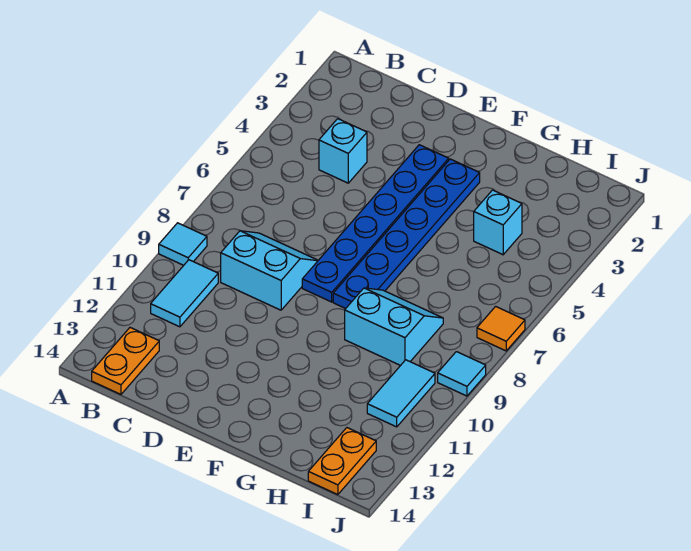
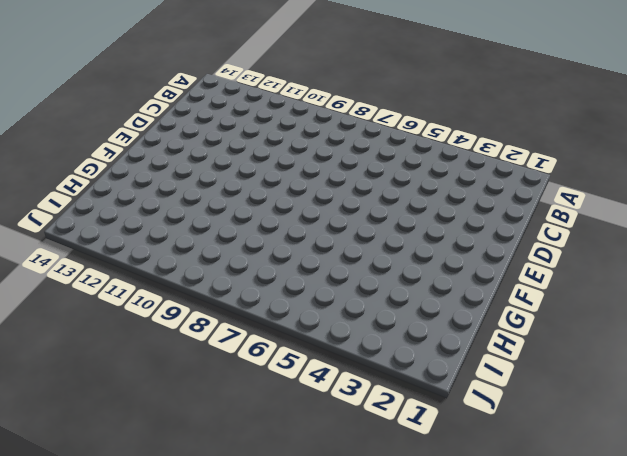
none -> cyan 1x1 tile [159,223,207,265]
none -> cyan 1x2 tile [151,260,218,327]
none -> orange 1x2 plate [92,328,159,394]

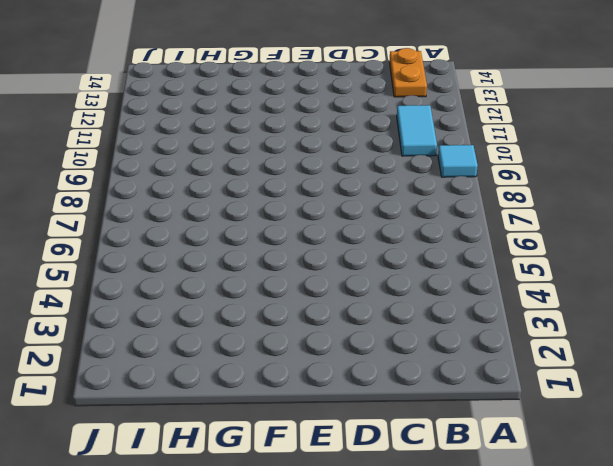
none -> cyan 1x1 brick [319,119,367,183]
none -> cyan 2x2 slope [221,231,318,310]
none -> blue 1x6 plate [302,145,449,302]

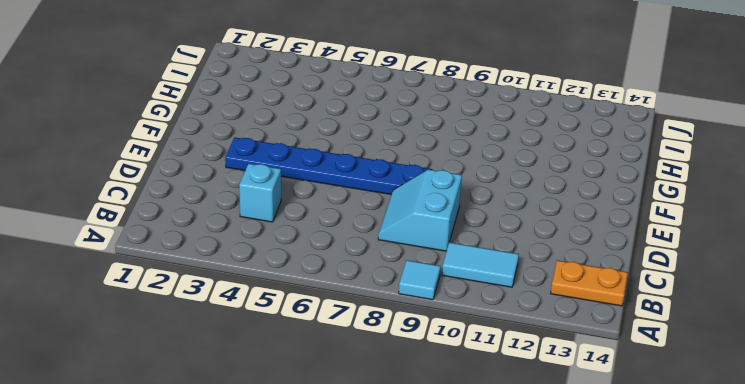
none -> blue 1x6 plate [333,159,480,309]
none -> cyan 2x2 slope [345,288,443,366]
none -> cyan 1x1 brick [474,190,522,255]

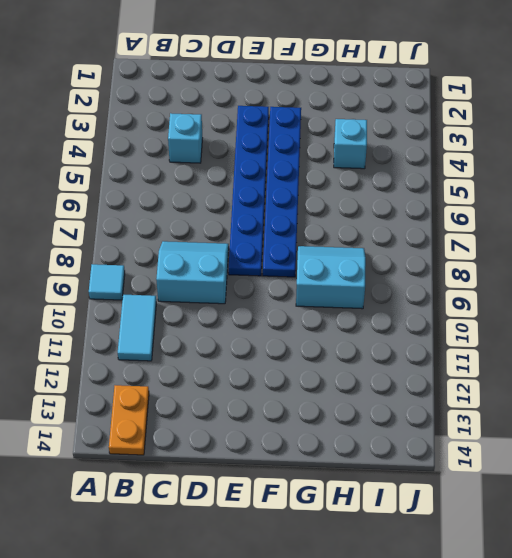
none -> cyan 1x2 tile [367,360,435,427]
none -> orange 1x2 plate [308,428,376,495]
none -> orange 1x1 tile [477,306,525,351]

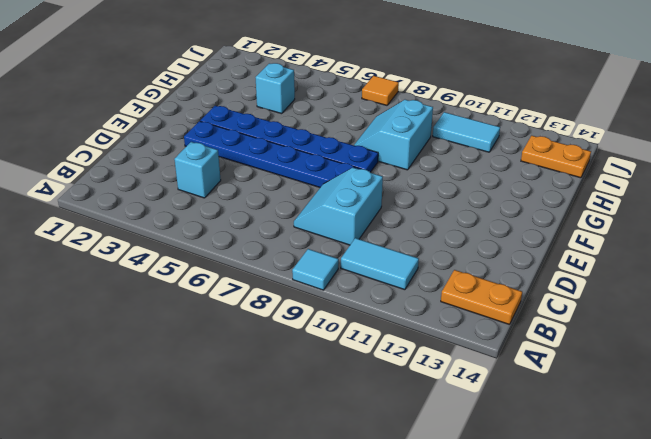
none -> cyan 1x1 tile [438,352,486,396]

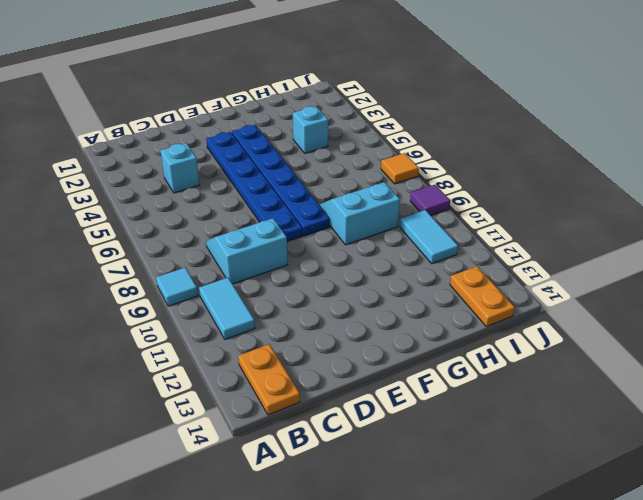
purple 1x1 tile [410,185,450,215] -> cyan 1x1 tile [438,352,486,396]

